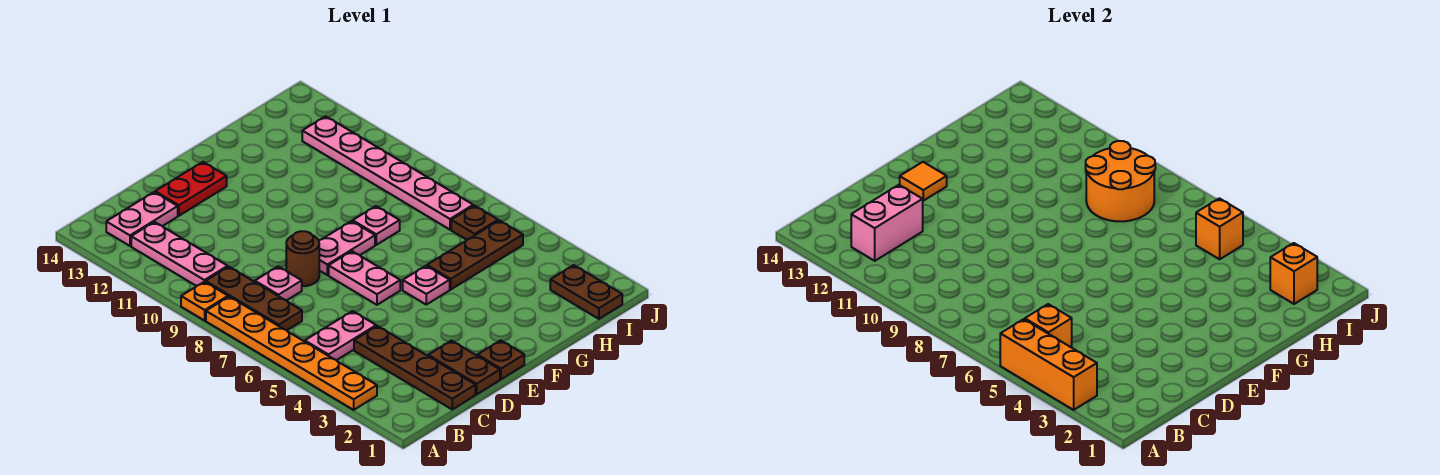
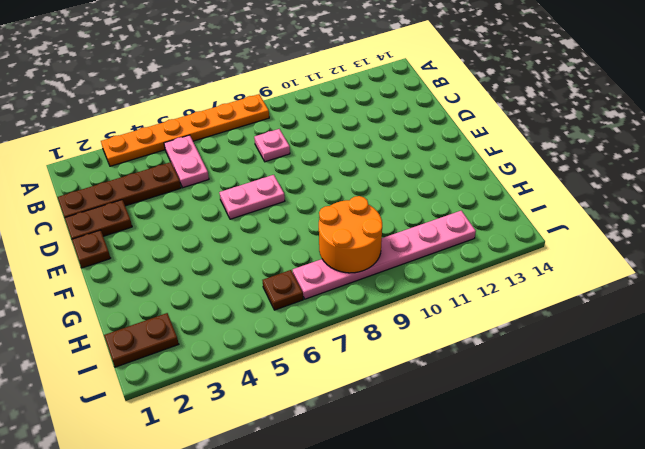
none -> orange 1x1 plate [181,282,228,321]
none -> brown 1x3 plate [206,267,302,330]
none -> pink 1x3 plate [131,222,228,286]

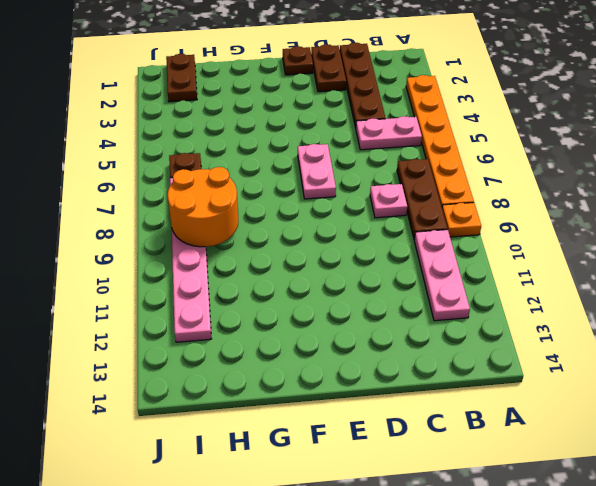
none -> pink 1x2 plate [106,192,178,246]
none -> brown 1x1 round brick [286,231,319,286]
none -> red 1x2 plate [155,162,227,216]

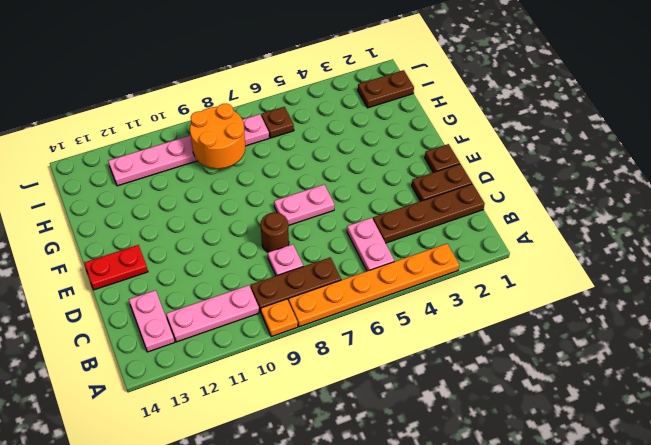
red 1x2 plate [84,245,148,290] -> red 1x2 plate turned to [155,162,227,216]
none -> pink 1x2 plate [319,221,375,275]
none -> pink 1x1 plate [403,266,450,305]
none -> brown 1x3 plate [427,220,523,289]

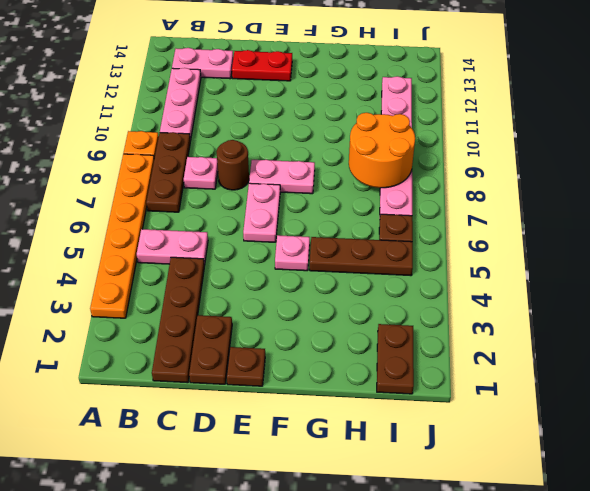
none -> pink 1x1 plate [353,206,400,245]
none -> orange 1x3 brick [1000,319,1097,410]
none -> orange 1x1 brick [1025,304,1072,348]

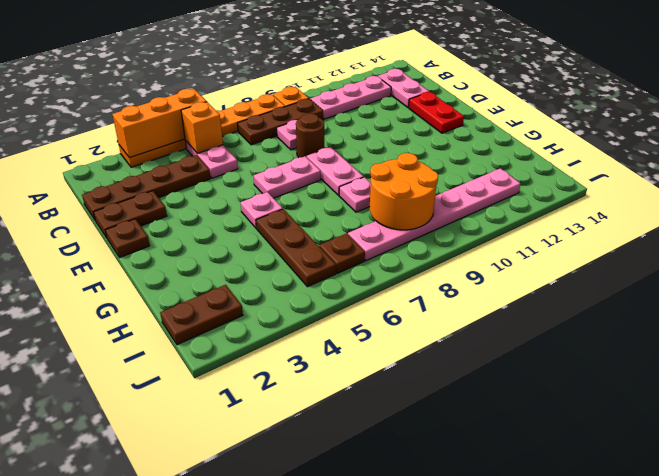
none -> pink 1x2 brick [851,185,923,261]
none -> orange 1x1 tile [900,162,947,201]
none -> orange 1x1 brick [1270,243,1317,304]

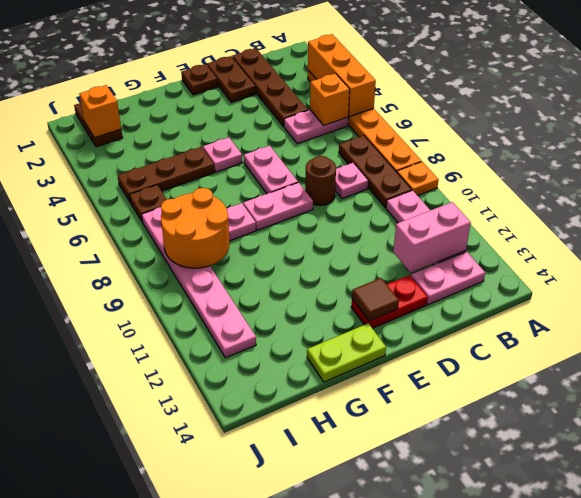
brown 1x1 tile [352,278,399,321] -> orange 1x1 tile [900,162,947,201]
lime 1x2 plate [307,323,386,382] -> none
none -> orange 1x1 brick [1196,198,1243,259]

